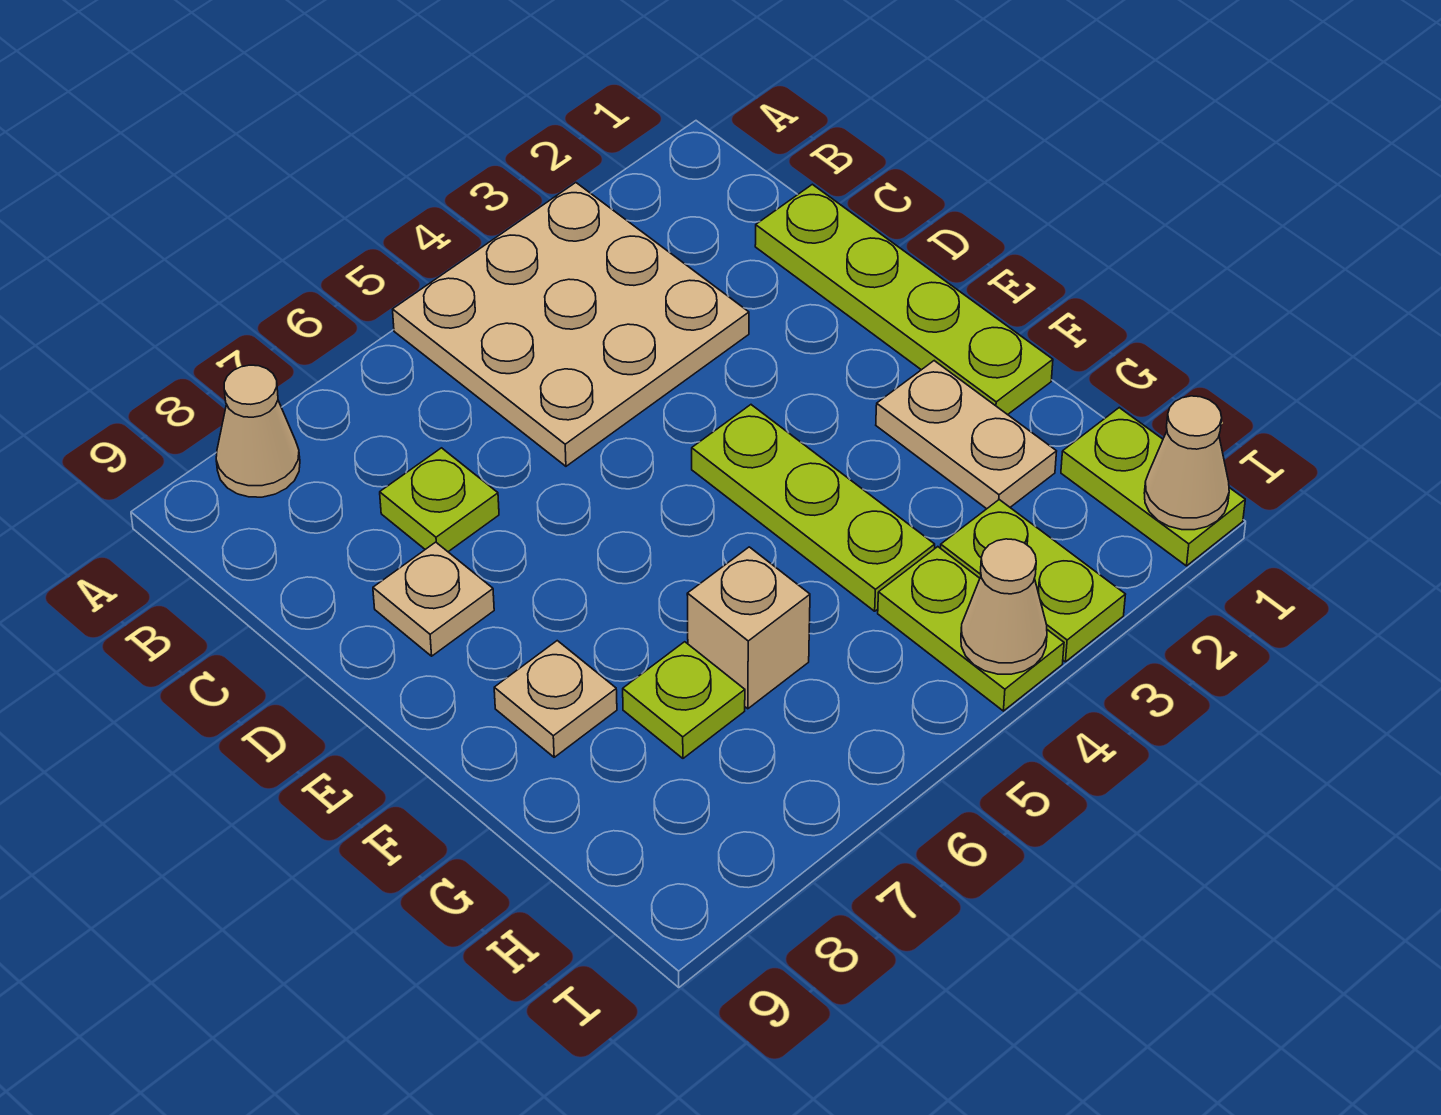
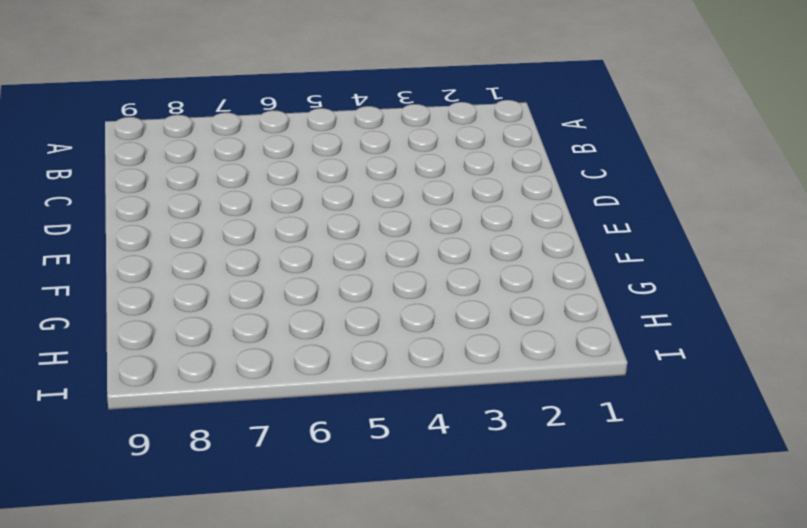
none -> tan 3x3 plate [393,183,749,466]
none -> tan 1x1 cone [216,365,300,497]
none -> lime 1x4 plate [755,184,1053,415]

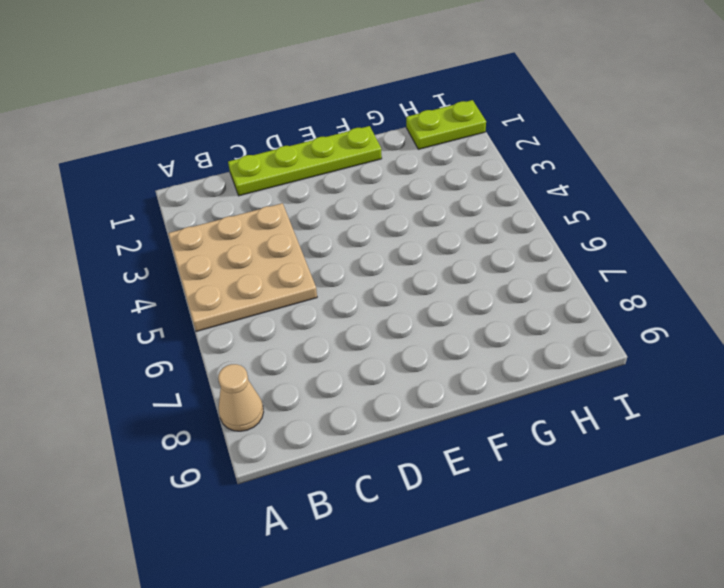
none -> lime 1x1 plate [380,448,499,552]
none -> tan 1x1 plate [373,542,494,656]
none -> lime 1x3 plate [692,405,935,611]

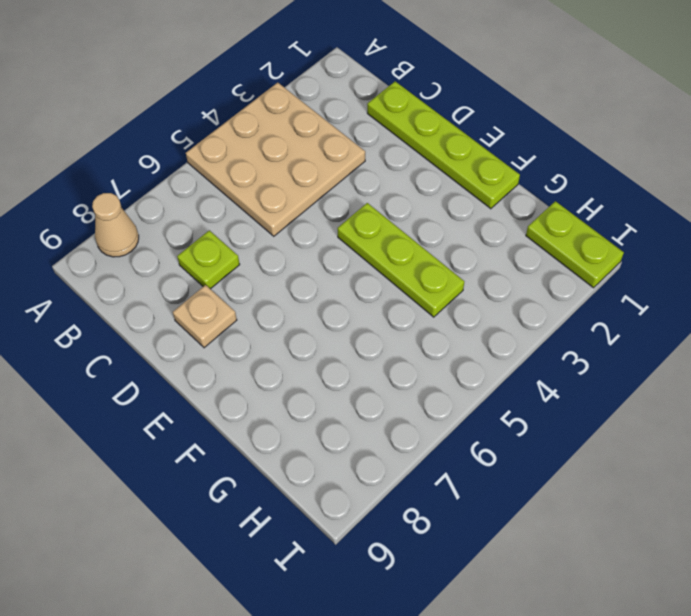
none -> tan 1x2 plate [876,361,1057,509]
none -> tan 1x1 plate [494,641,617,757]
none -> tan 1x1 brick [687,547,810,709]

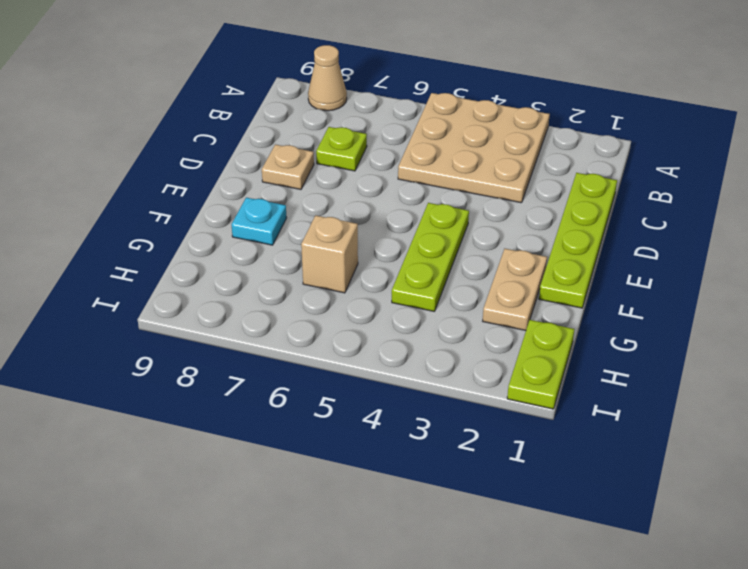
cyan 1x1 plate [231,198,287,245] -> tan 1x1 plate [494,641,617,757]
none -> lime 1x1 plate [623,642,745,758]
none -> lime 1x2 plate [941,500,1126,662]
none -> lime 1x2 plate [878,547,1064,711]

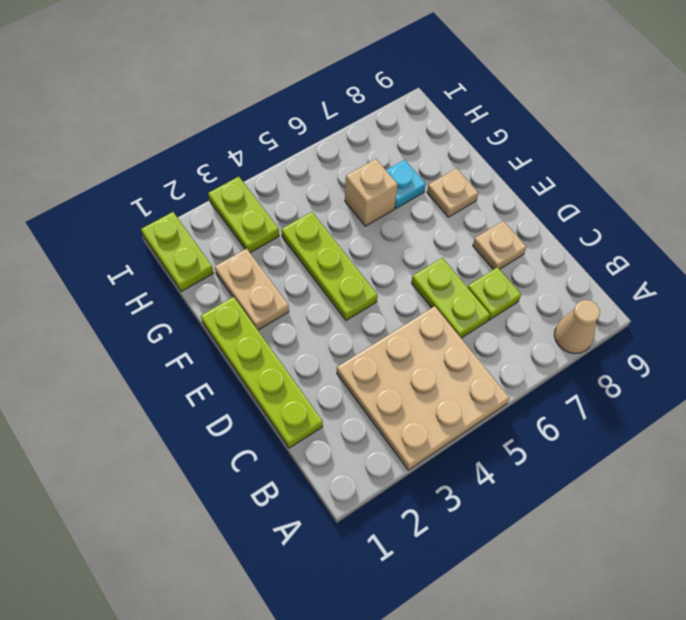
lime 1x2 plate [411,258,490,338] -> lime 1x2 plate moved to [878,547,1064,711]
cyan 1x1 plate [386,160,426,208] -> lime 1x1 plate [623,642,745,758]
none -> tan 1x1 cone [1144,396,1229,530]
none -> tan 1x1 cone [961,539,1047,674]

